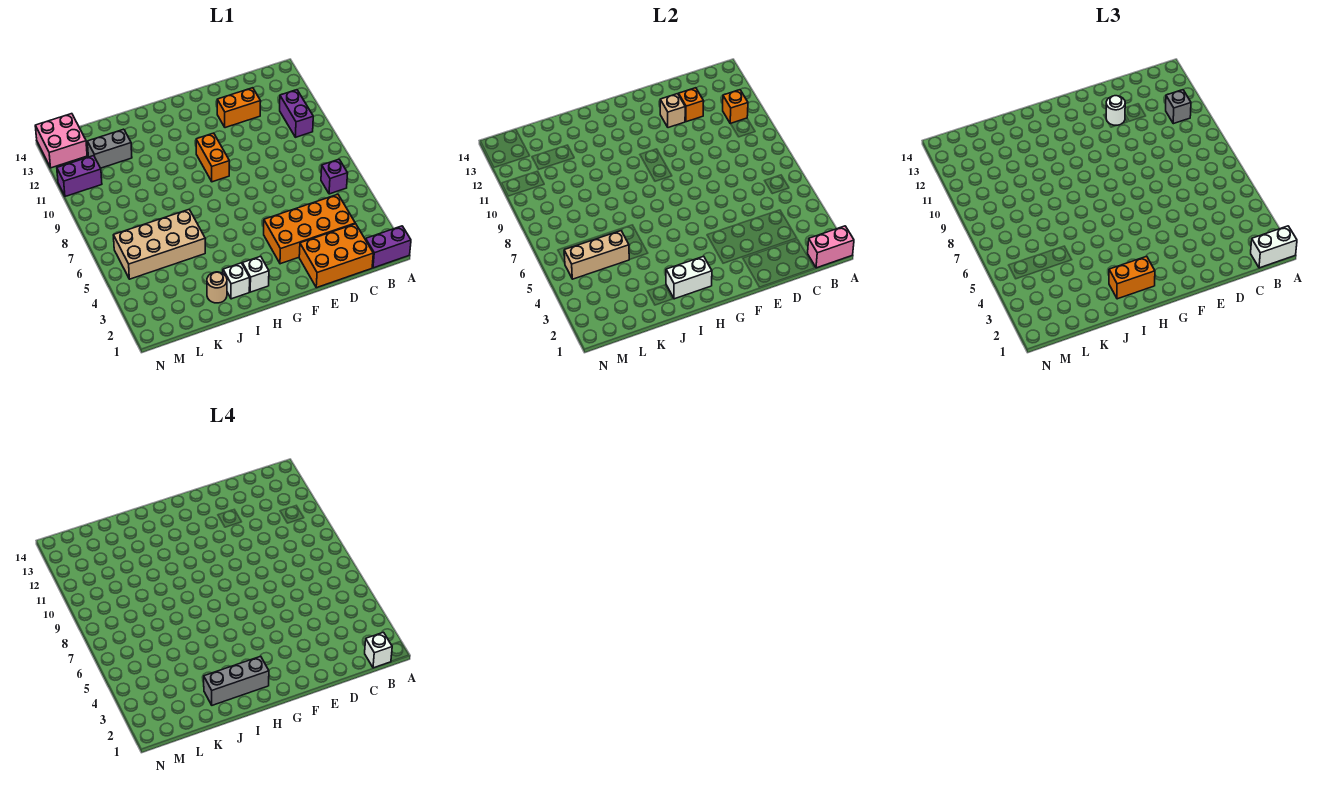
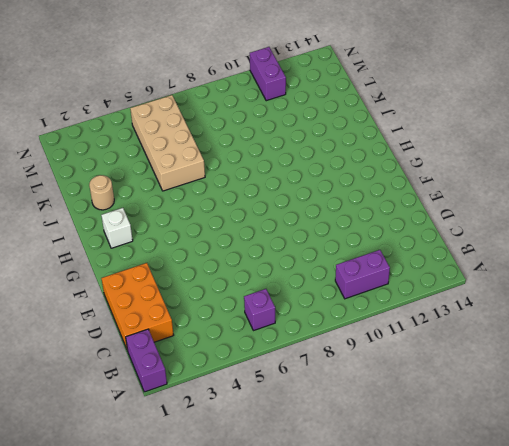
none -> orange 2x4 brick [264,194,355,264]
none -> orange 1x2 brick [217,88,261,128]
none -> orange 1x2 brick [196,133,229,182]

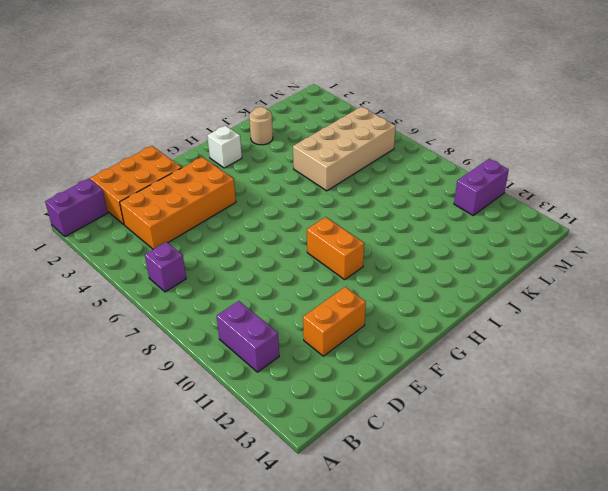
none -> white 1x1 brick [223,263,250,299]
none -> grey 1x2 brick [87,129,132,168]
none -> pink 2x2 brick [35,114,87,168]

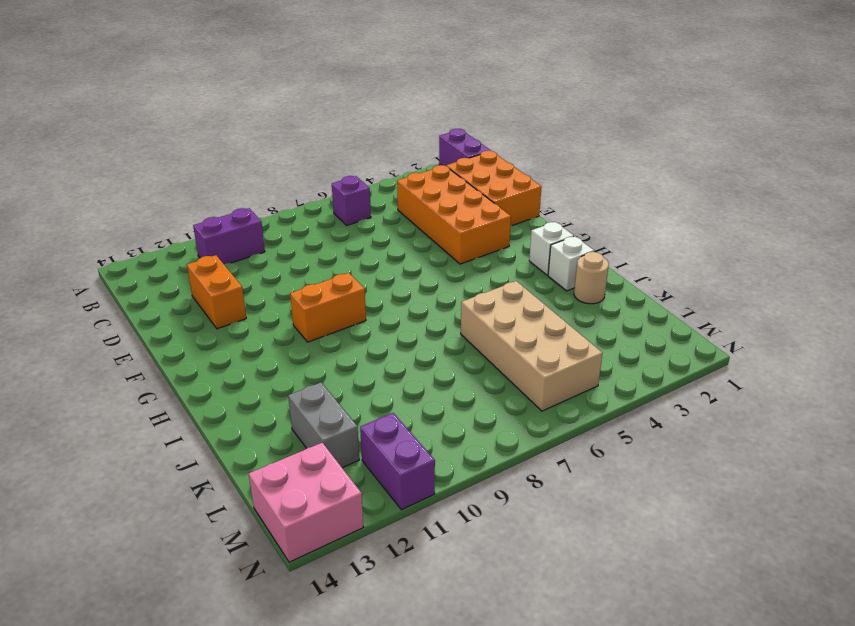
none -> pink 1x2 brick [808,226,854,268]
none -> orange 1x1 brick [723,90,748,124]
none -> orange 1x1 brick [679,88,704,122]

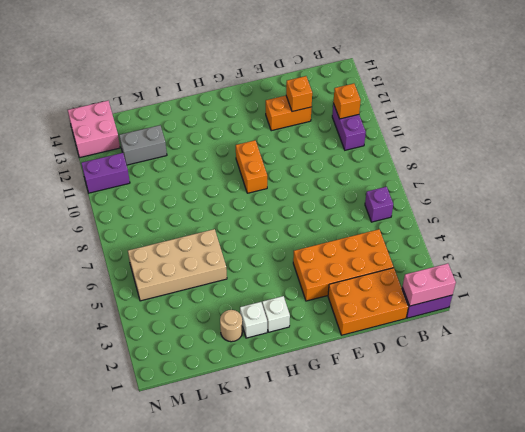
none -> tan 1x1 brick [660,94,685,128]
none -> white 1x2 brick [666,256,712,299]
none -> tan 1x3 brick [564,231,629,279]

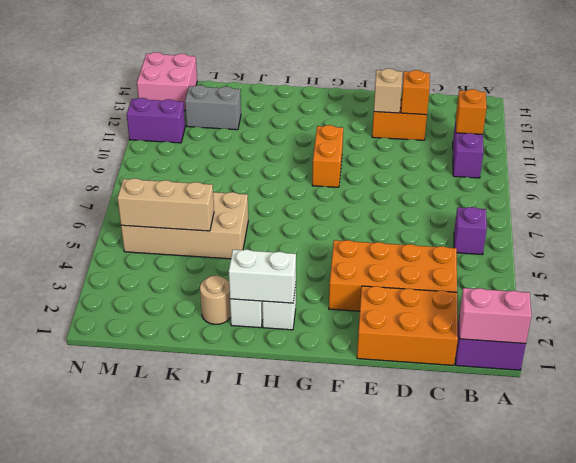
none -> white 1x2 brick [1251,226,1297,268]
none -> grey 1x1 brick [1166,90,1191,124]
none -> white 1x1 round brick [1106,96,1125,125]

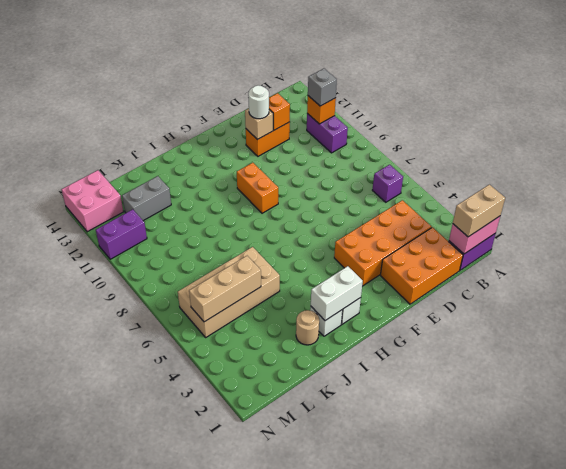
tan 1x2 brick [453,185,505,237] -> white 1x2 brick [1251,226,1297,268]
none -> orange 1x2 brick [1109,256,1155,299]
none -> white 1x1 brick [365,632,392,668]
none -> grey 1x3 brick [204,656,269,705]

